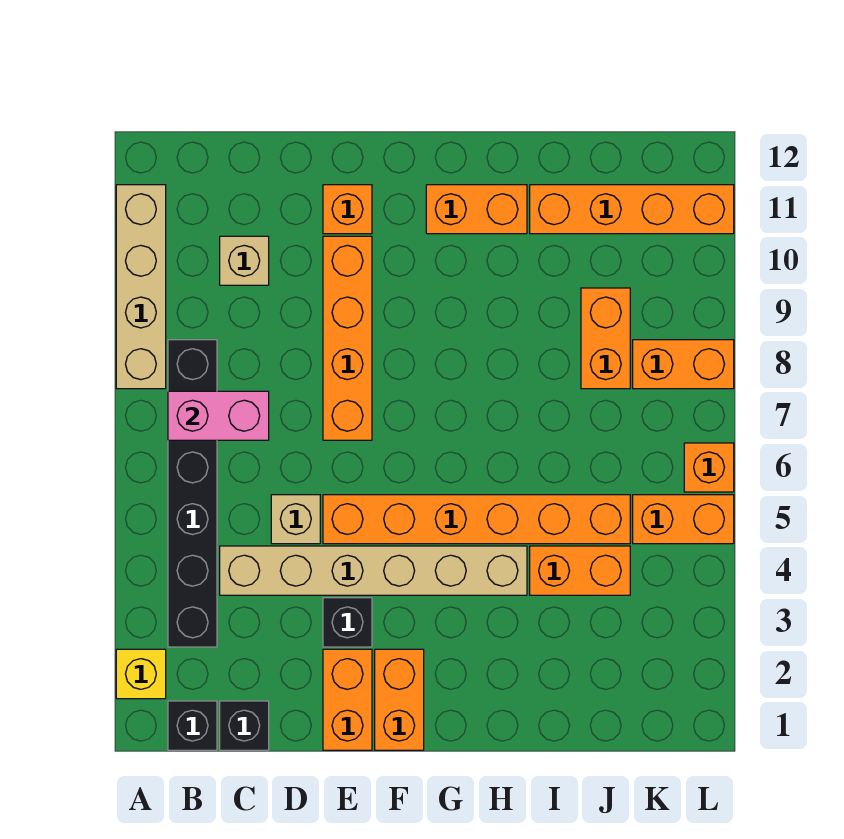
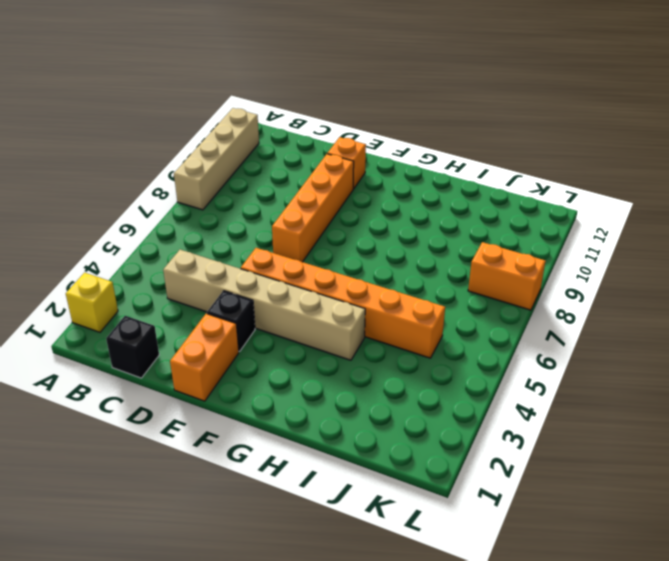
none -> black 1x1 brick [168,701,217,750]
none -> black 1x6 brick [168,340,217,647]
none -> tan 1x1 brick [220,236,269,285]

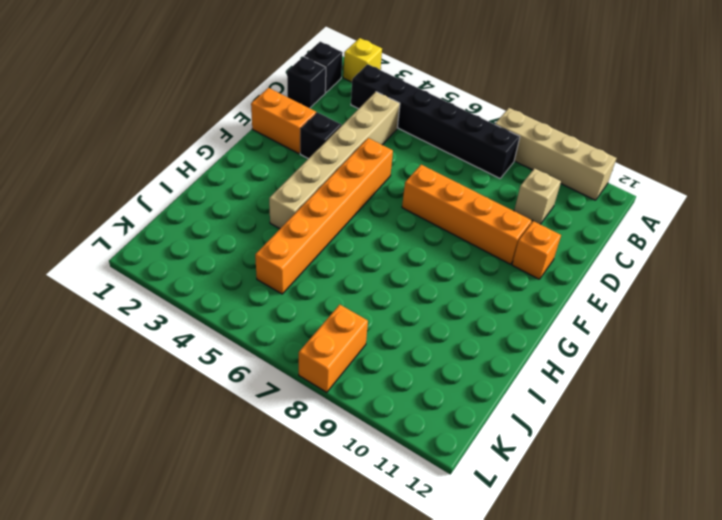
none -> tan 1x1 brick [271,495,320,544]
none -> orange 1x2 brick [375,649,424,750]
none -> orange 1x2 brick [426,185,527,234]

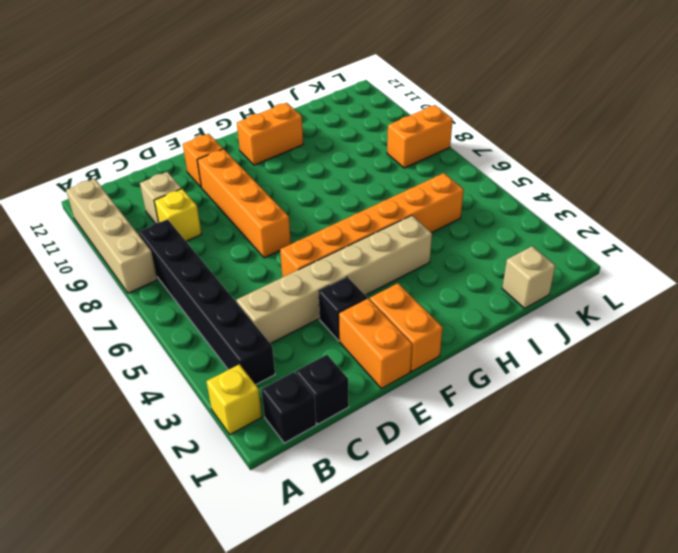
yellow 1x1 brick [154,189,202,241] -> none
tan 1x1 brick [502,246,555,308] -> tan 1x1 brick moved to [271,495,320,544]
none -> orange 1x2 brick [530,546,630,595]
none -> orange 1x4 brick [530,185,734,234]
none -> orange 1x2 brick [581,288,630,389]

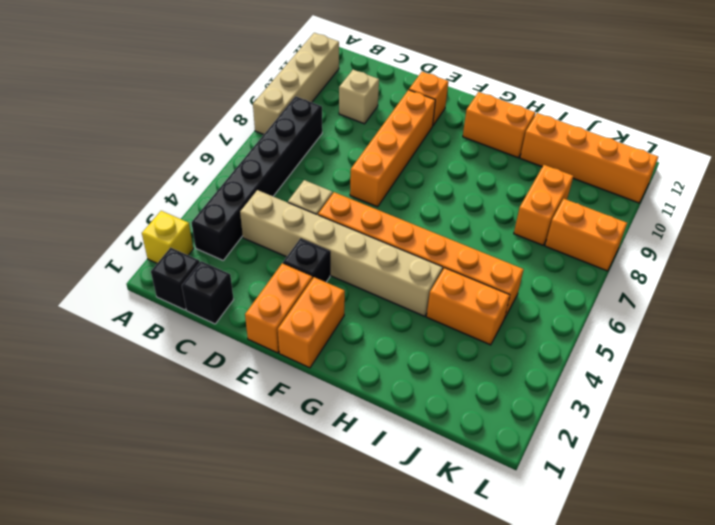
none -> orange 1x2 brick [633,495,734,544]
none -> orange 1x1 brick [684,443,734,492]
none -> pink 1x2 brick [168,391,269,440]

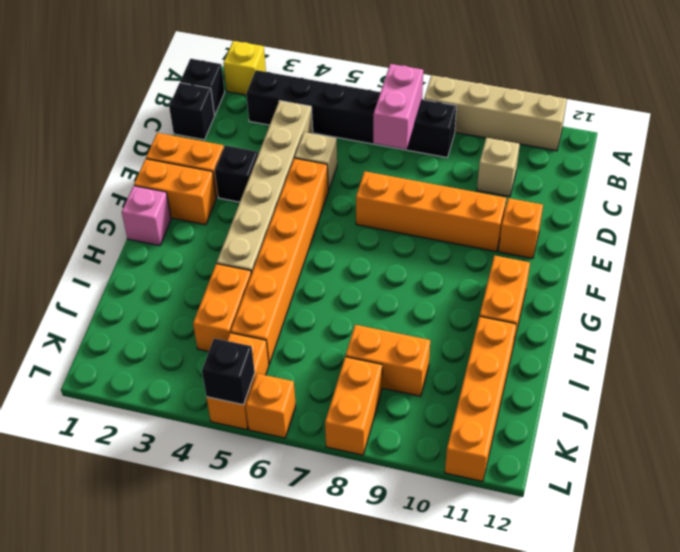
pink 1x1 brick [122,186,171,246] -> none
black 1x1 brick [202,338,255,405] -> none

